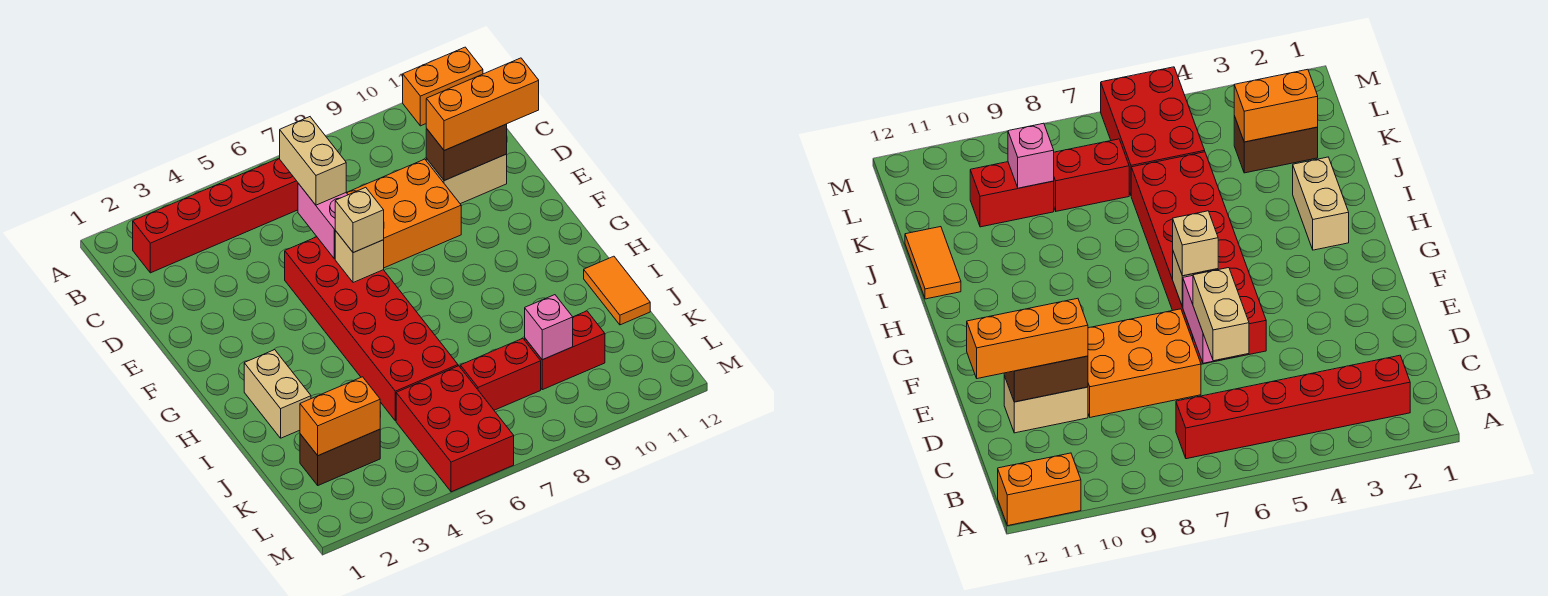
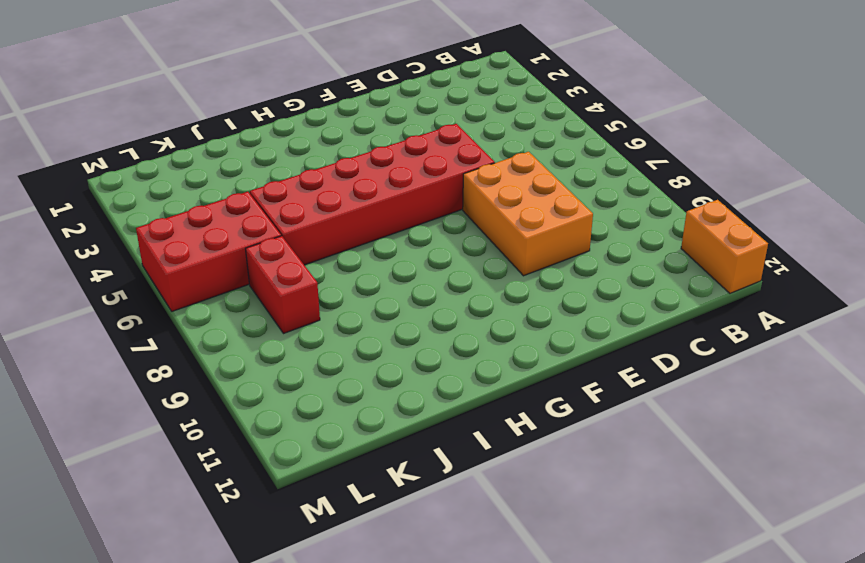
none -> red 1x6 brick [133,158,298,273]
none -> tan 1x2 brick [426,154,507,204]
none -> tan 1x2 brick [244,350,311,438]

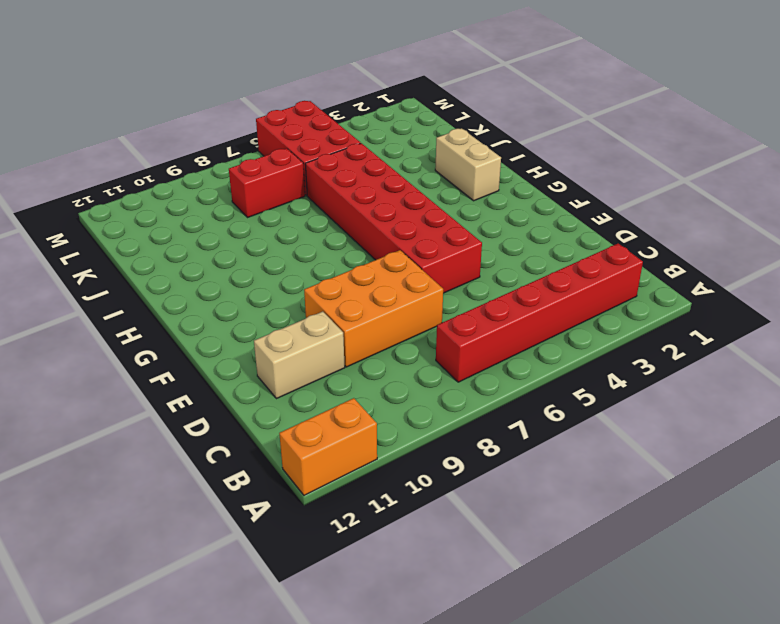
none -> orange 1x2 tile [584,256,650,325]
none -> brown 1x2 brick [300,429,380,485]
none -> red 1x2 brick [525,311,605,390]

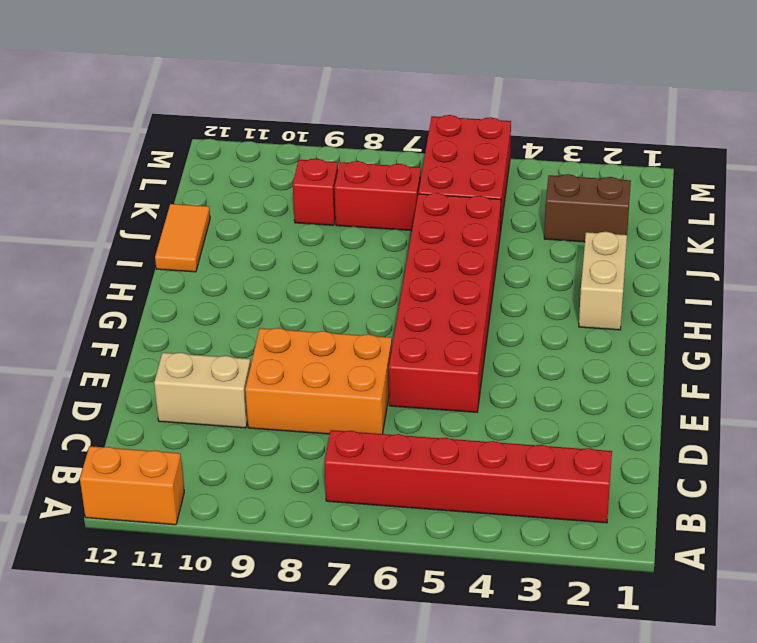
red 1x1 brick [293,158,338,225] -> red 1x2 brick [525,311,605,390]
none -> pink 1x2 brick [298,183,348,259]
none -> brown 1x2 brick [426,124,507,181]
none -> tan 1x1 brick [335,231,384,283]

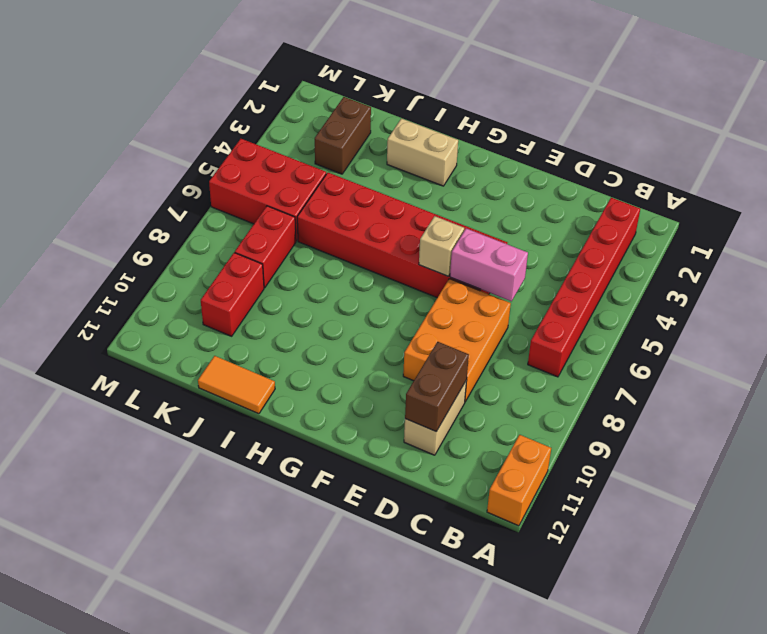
none -> orange 1x2 brick [300,377,380,456]
none -> pink 1x1 brick [525,295,573,360]
none -> tan 1x2 brick [280,117,346,205]

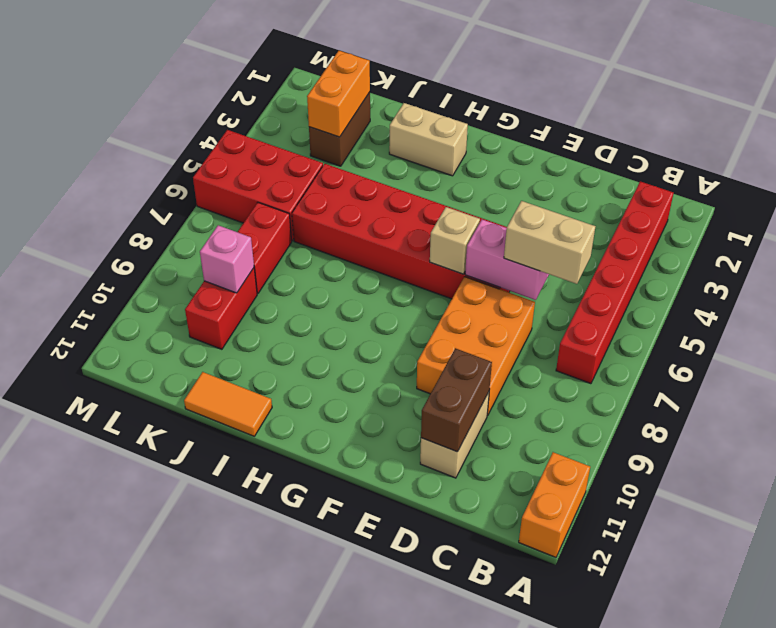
none -> orange 1x3 brick [426,58,539,151]
none -> tan 1x1 brick [335,187,384,253]

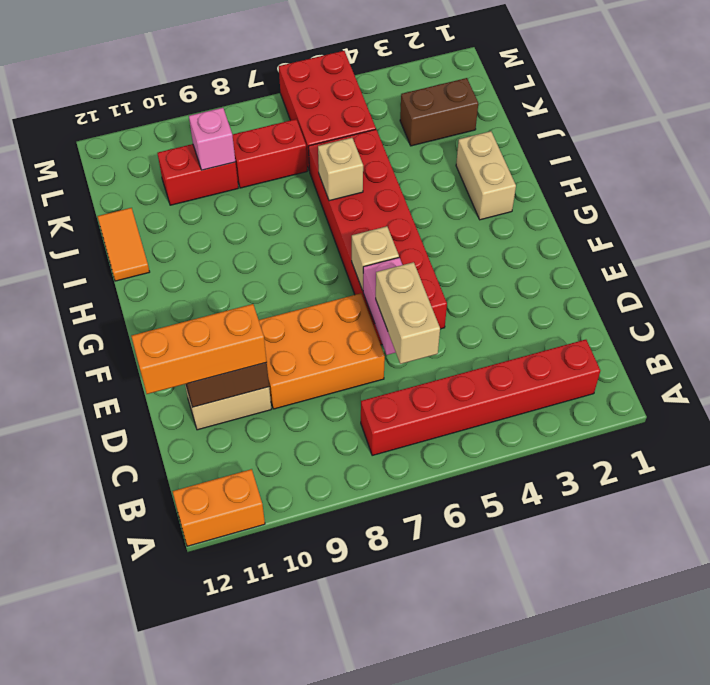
tan 1x1 brick [318,138,363,201] -> tan 1x1 brick moved to [335,187,384,253]
none -> orange 1x2 brick [300,377,380,456]

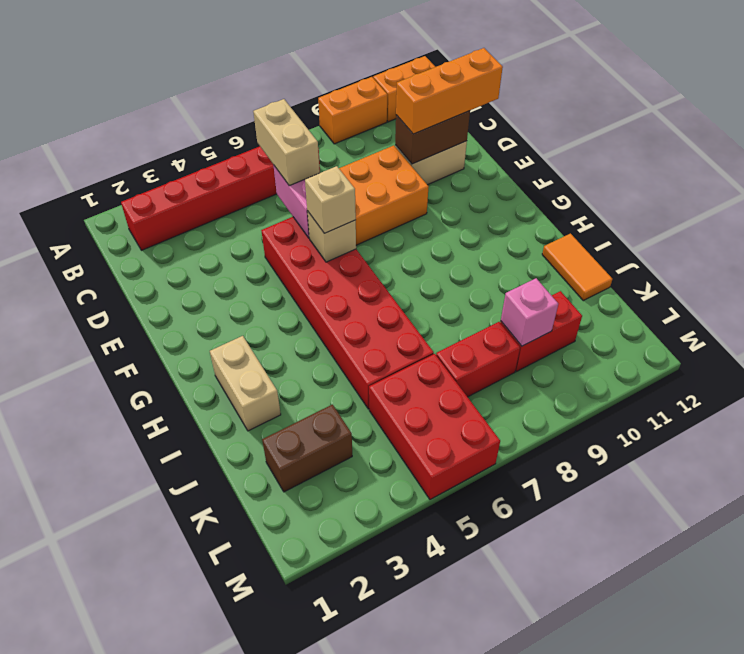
orange 1x2 brick [318,77,387,144] -> orange 1x2 brick moved to [300,377,380,456]

